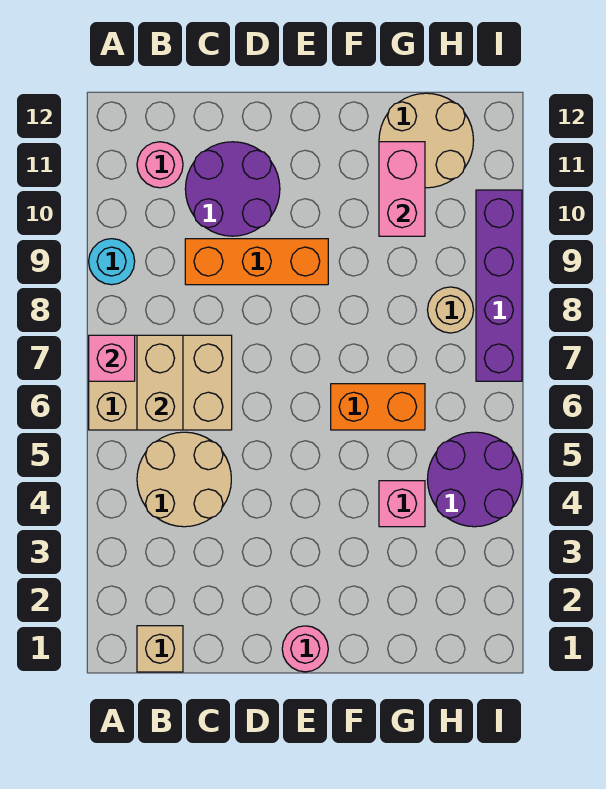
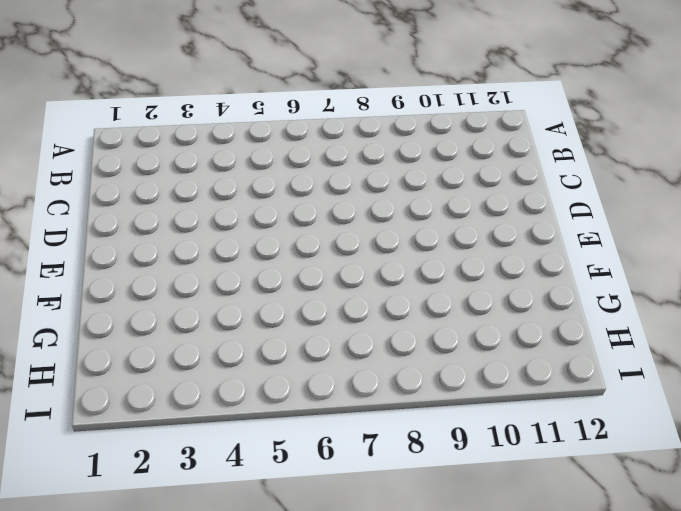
none -> tan 2x3 brick [89,335,232,430]
none -> cyan 1x1 round brick [89,239,135,285]
none -> tan 1x1 brick [137,626,183,672]

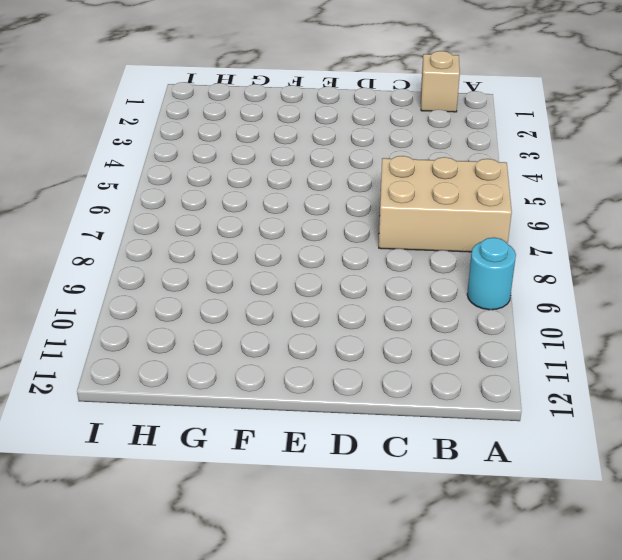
none -> tan 2x2 round brick [137,432,231,527]
none -> pink 1x1 round brick [137,142,183,188]
none -> orange 1x3 brick [185,239,328,285]

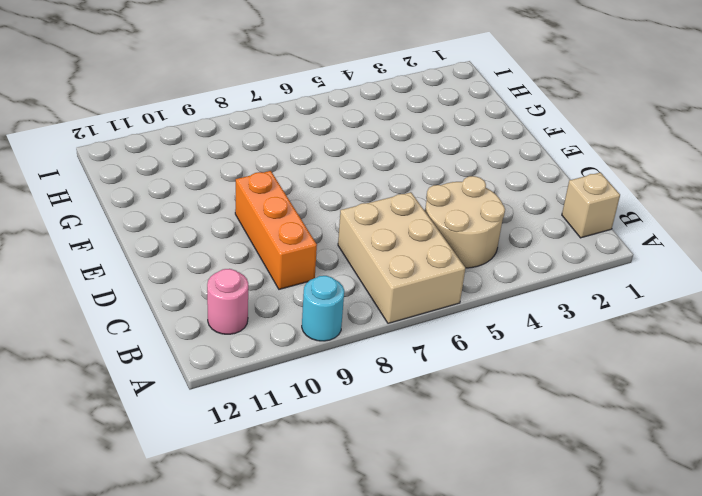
none -> purple 2x2 round brick [185,142,280,236]
none -> pink 1x1 round brick [282,626,328,672]
none -> orange 1x2 brick [331,384,425,430]

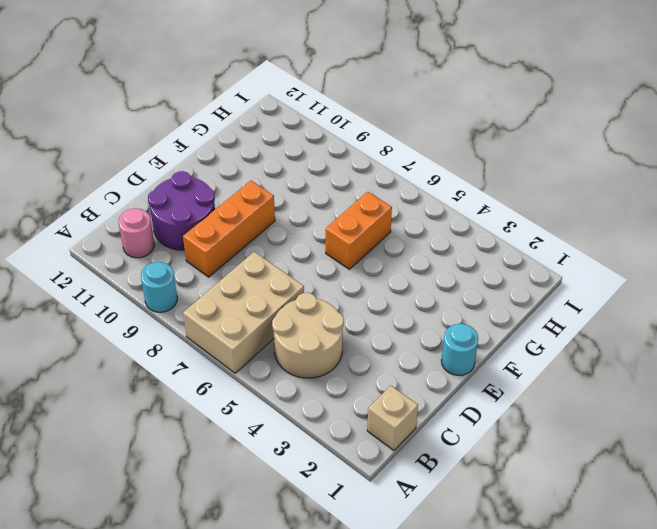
cyan 1x1 round brick [441,324,478,375] -> pink 1x1 round brick [282,626,328,672]
none -> pink 1x1 brick [379,481,425,527]
none -> tan 2x2 round brick [379,93,474,188]
none -> purple 2x2 round brick [427,432,522,527]

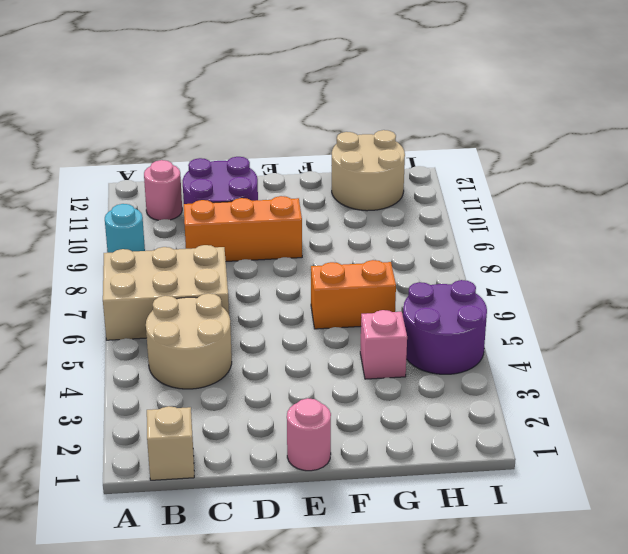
none -> tan 1x1 round brick [428,287,473,333]
none -> purple 1x4 brick [476,190,522,381]
none -> pink 1x1 brick [89,335,135,381]

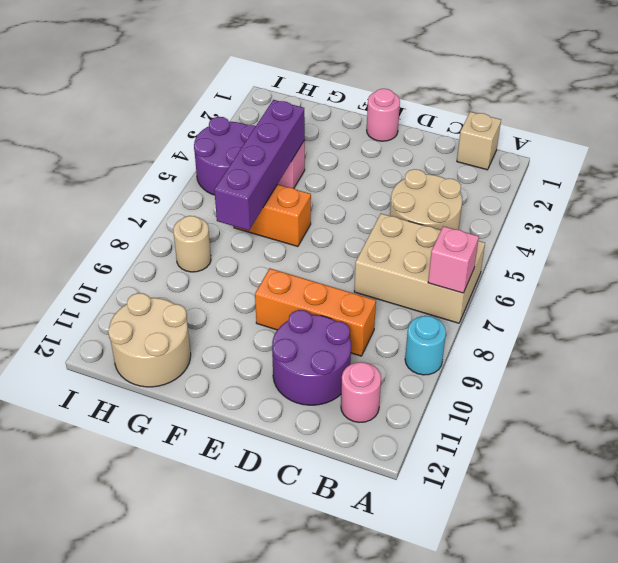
purple 1x4 brick [214,100,305,230] -> purple 1x4 brick moved to [476,190,522,381]
none -> tan 1x2 brick [137,335,183,430]
none -> pink 1x2 brick [379,142,425,236]

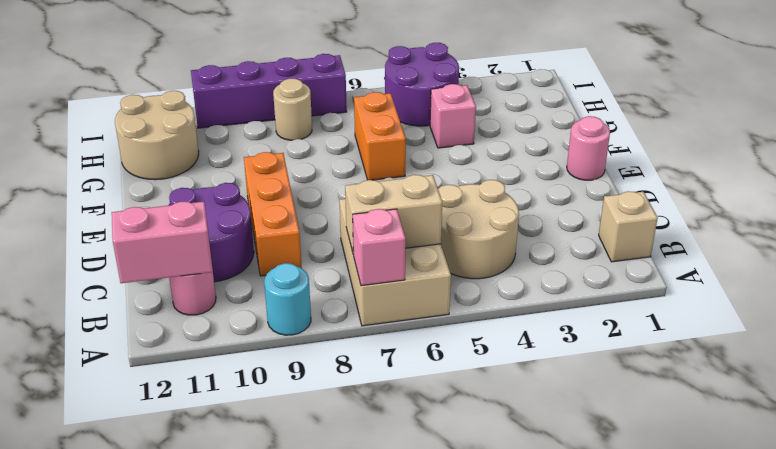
pink 1x2 brick [112,202,213,283] -> pink 1x2 brick moved to [379,142,425,236]

